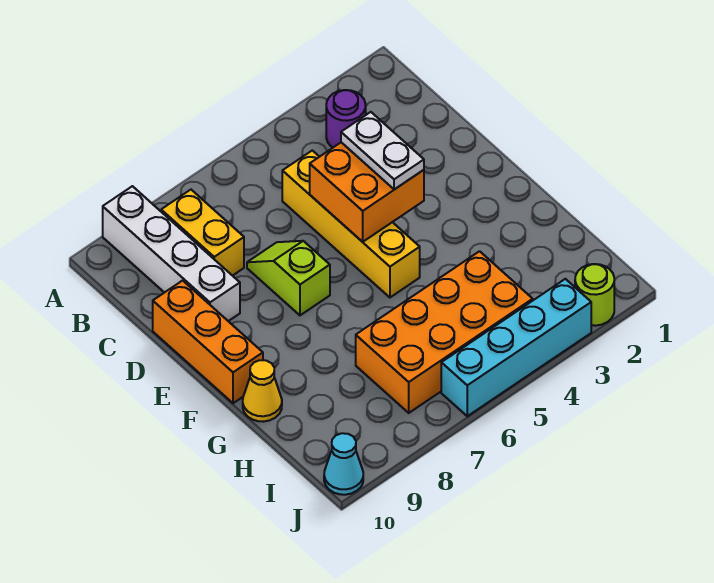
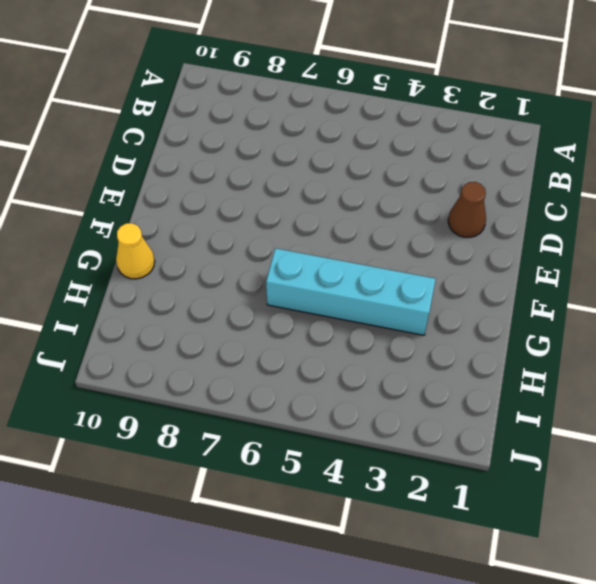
brown 1x1 cone [448,182,486,237] -> none
cyan 1x4 brick [266,248,436,335] -> cyan 1x4 brick moved to [441,279,591,416]
none -> white 1x4 brick [103,186,240,321]
none -> purple 1x1 round brick [326,90,366,147]
none -> yellow 1x2 brick [161,190,244,276]

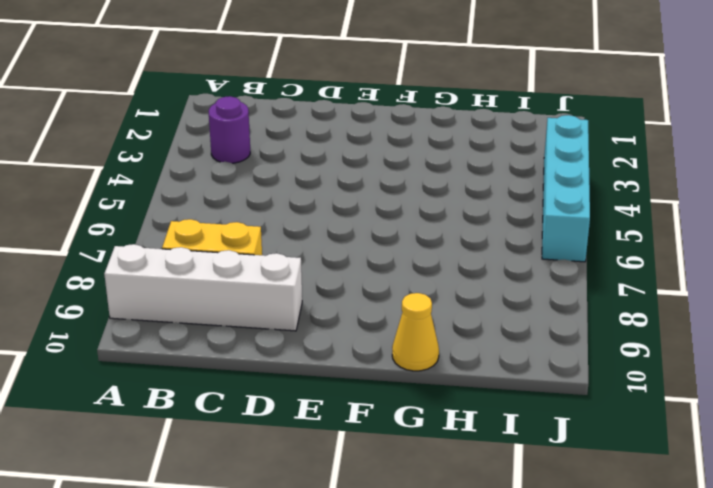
none -> yellow 1x4 brick [282,150,420,297]
none -> lime 1x2 slope [247,241,330,315]
none -> orange 1x3 brick [153,281,263,403]

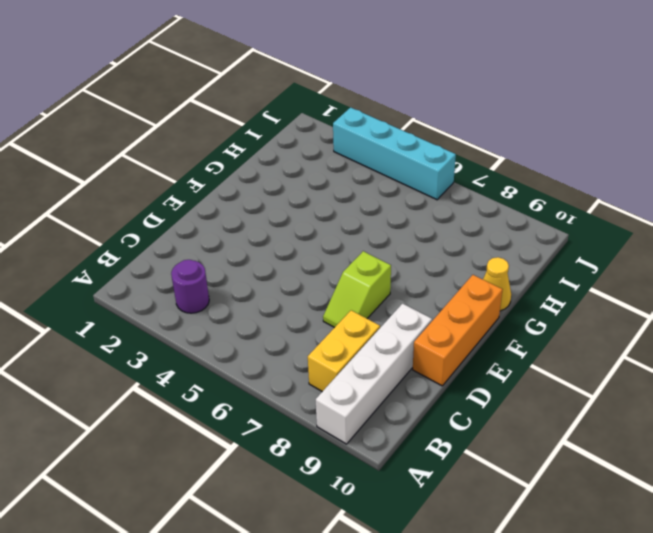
none -> yellow 1x4 brick [282,150,420,297]
none -> orange 2x4 brick [356,251,533,413]
none -> lime 1x1 round brick [575,264,614,326]

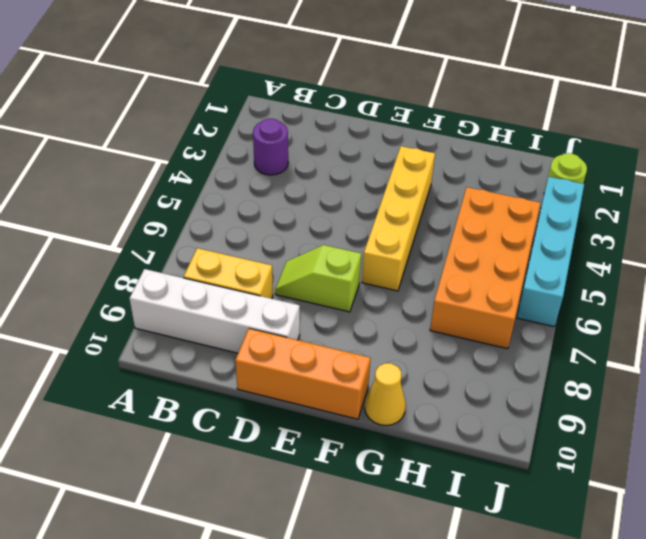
yellow 1x4 brick [362,146,435,291] -> yellow 1x4 brick turned to [282,150,420,297]
none -> cyan 1x1 cone [324,433,363,495]
none -> orange 2x2 brick [310,142,424,242]
none -> white 1x2 plate [341,112,424,189]

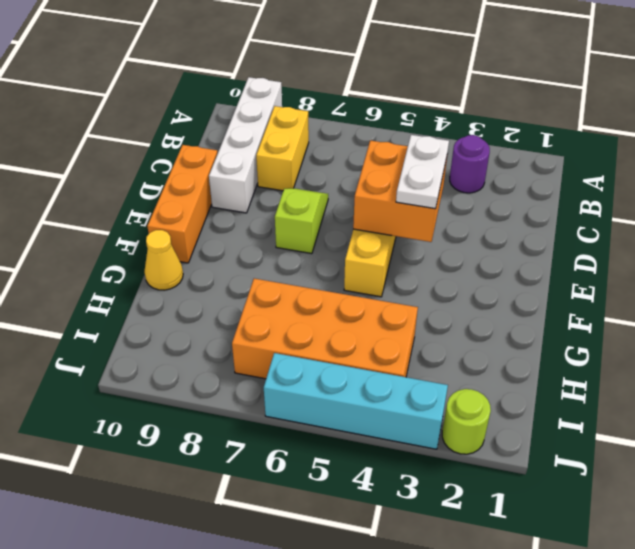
none -> cyan 1x1 cone [324,433,363,495]

